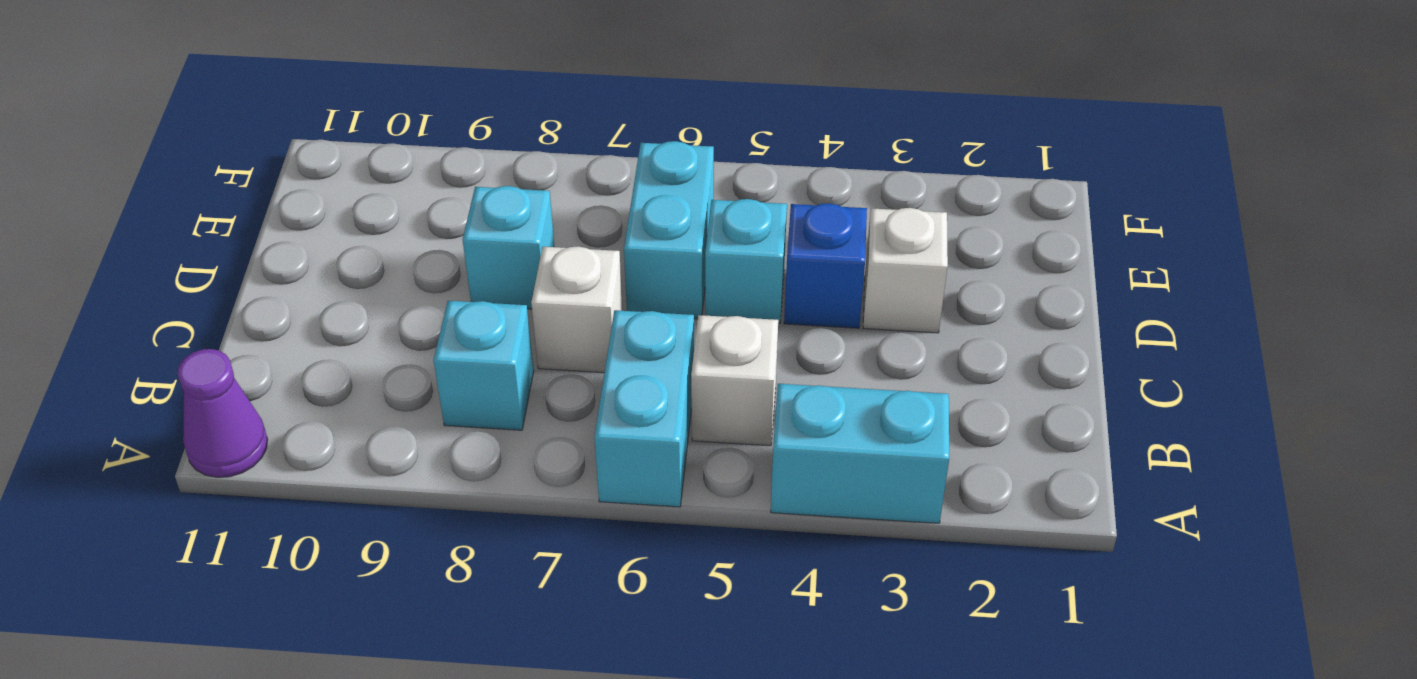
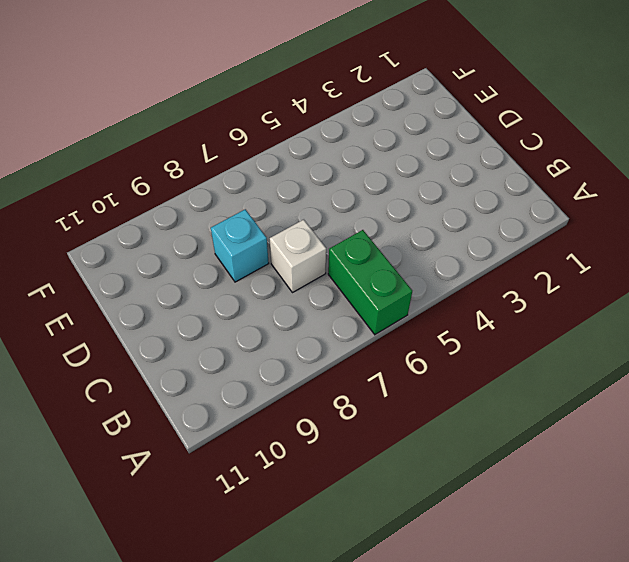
green 1x2 brick [328,230,412,334] -> cyan 1x2 brick [595,310,694,507]
none -> cyan 1x2 brick [771,384,949,523]
none -> purple 1x1 cone [177,349,268,477]

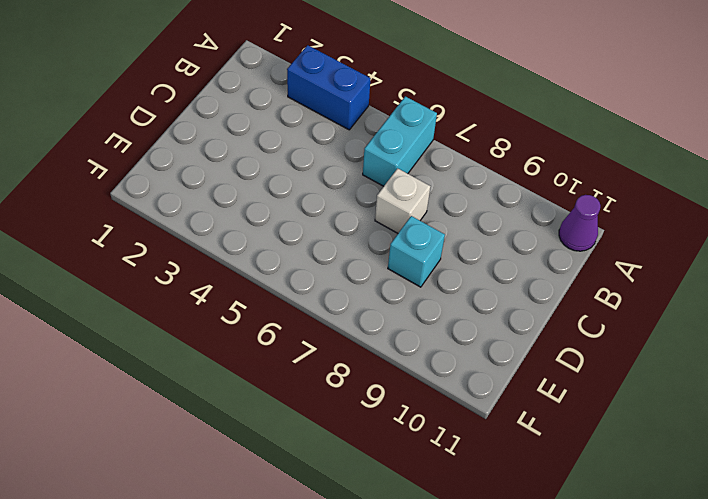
blue 1x2 brick [287,45,371,130] -> cyan 1x2 brick [771,384,949,523]
none -> white 1x1 brick [691,315,778,446]
none -> cyan 1x1 brick [434,301,534,430]

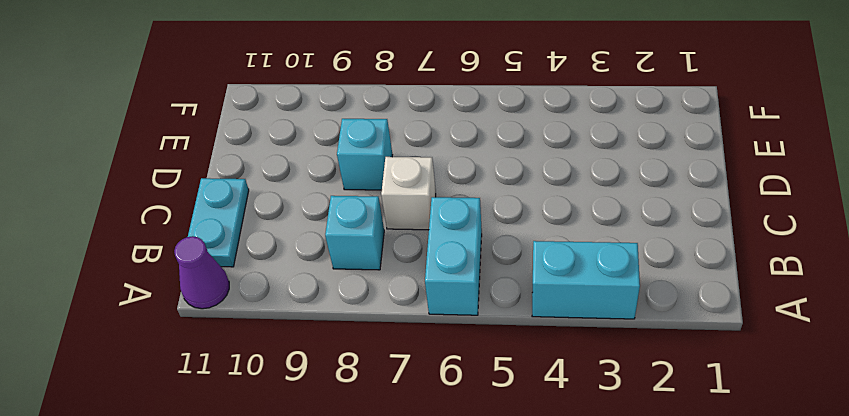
cyan 1x2 plate [188,178,249,267] -> none
none -> white 1x1 brick [691,315,778,446]
none -> white 1x1 brick [863,208,948,333]

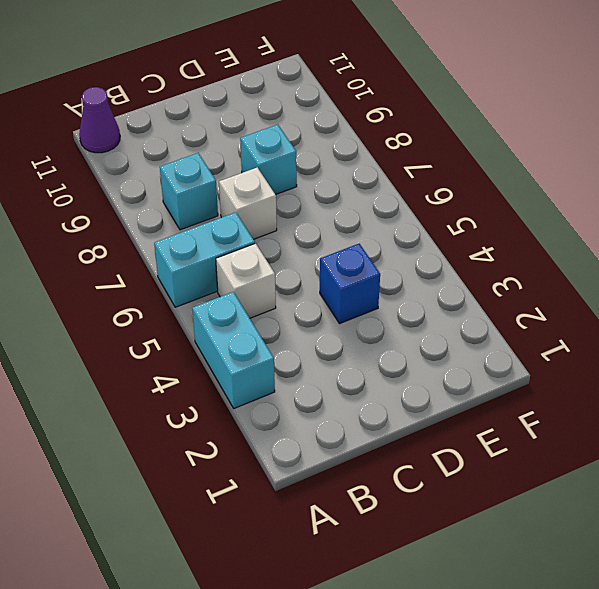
none -> white 1x1 brick [863,208,948,333]
none -> cyan 1x1 brick [705,199,787,324]

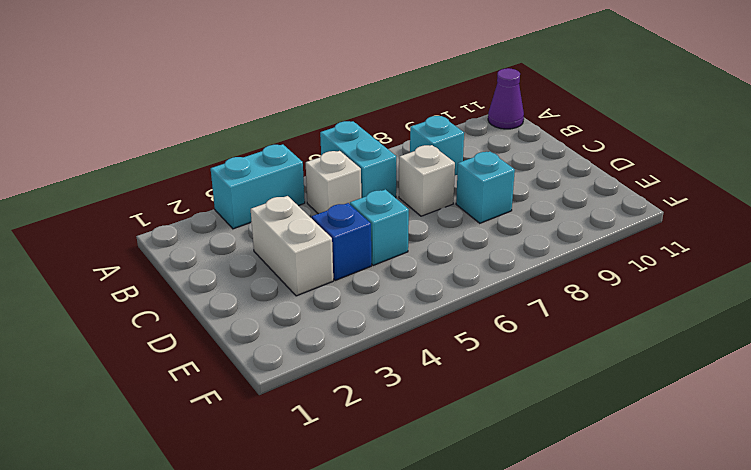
white 1x2 brick [251,196,333,296] -> white 1x1 brick [863,208,948,333]
none -> cyan 1x2 brick [624,141,714,319]

